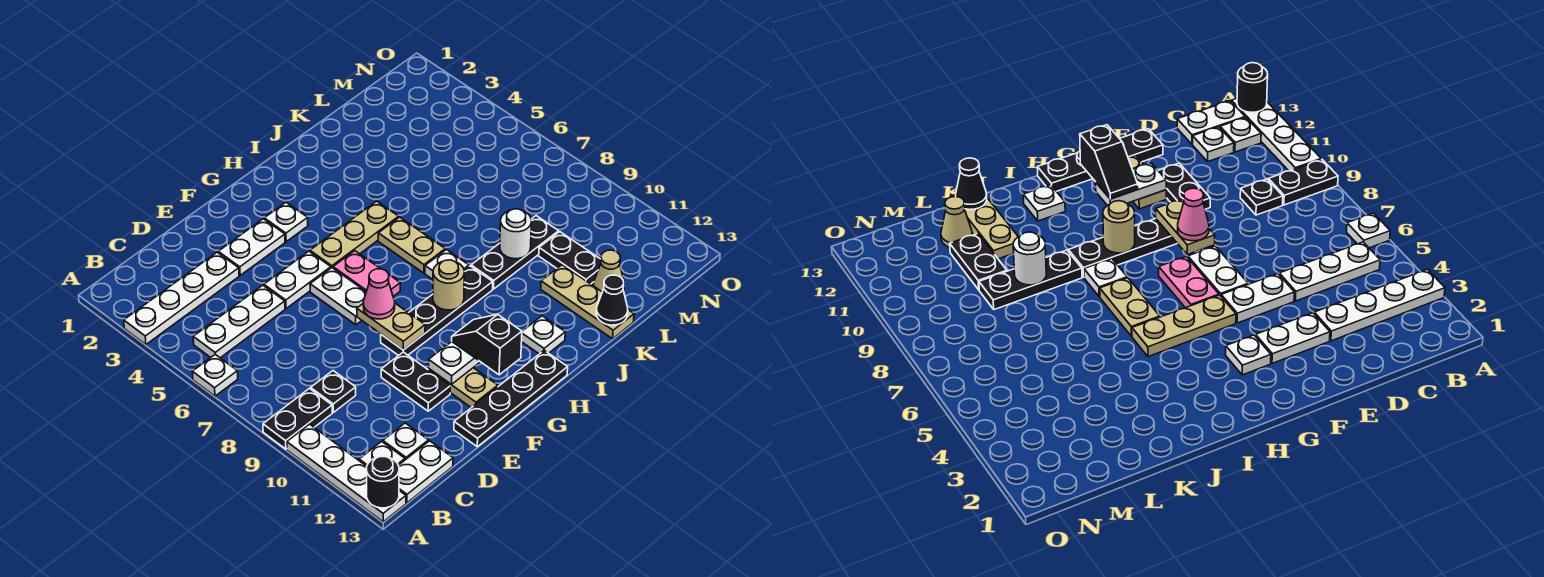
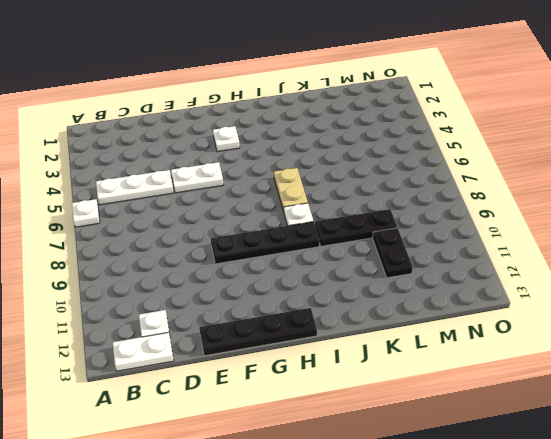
none -> white 1x4 plate [124,252,239,344]
none -> black 1x2 plate [263,389,332,449]
none -> white 1x4 plate [287,424,406,522]
none -> white 1x1 plate [359,441,405,466]

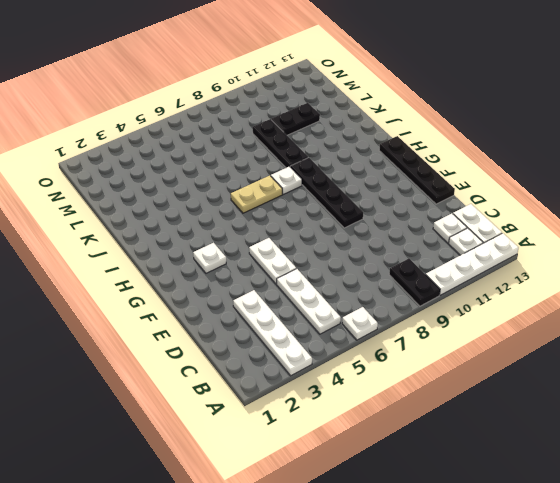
none -> black 1x1 plate [311,371,356,412]
none -> white 1x2 plate [218,219,285,275]
none -> black 1x2 plate [381,352,450,411]
none -> white 1x2 plate [310,268,366,325]

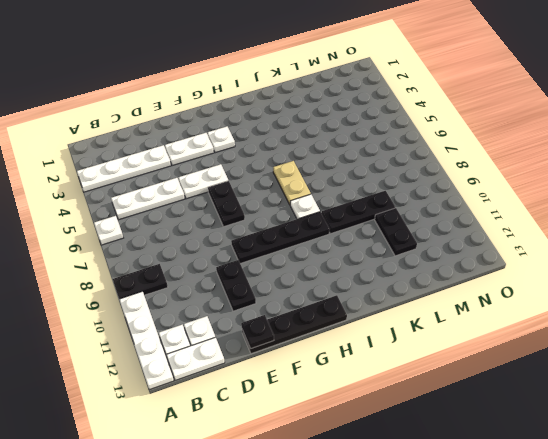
black 1x1 plate [241,315,274,349] -> black 1x1 plate moved to [311,371,356,412]
black 1x2 plate [208,181,245,227] -> white 1x2 plate [310,268,366,325]
none -> tan 1x2 plate [428,368,498,408]
none -> tan 1x3 plate [310,201,399,268]
none -> pink 1x2 plate [333,251,400,296]
none -> white 1x1 plate [522,316,565,354]

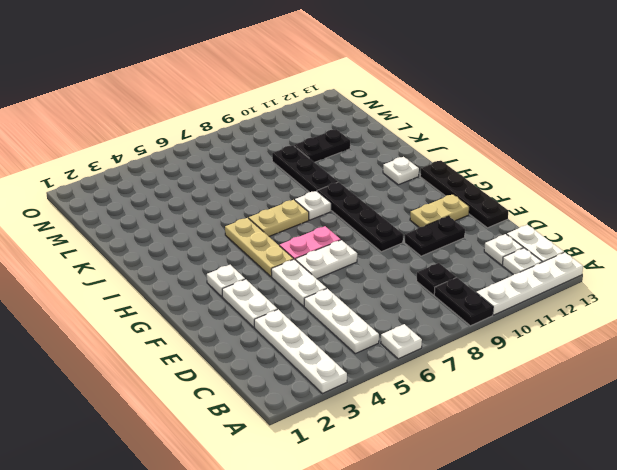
none -> tan 1x3 plate [541,265,634,339]
none -> tan 1x1 cone [593,250,624,292]
none -> black 1x1 round brick [366,457,399,508]
none -> tan 1x2 plate [357,304,425,350]

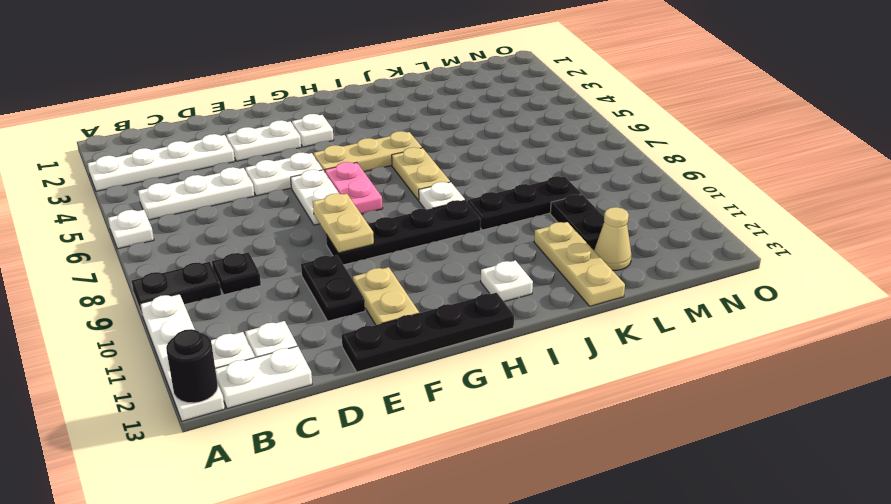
none -> white 1x2 plate [428,342,480,385]
none -> tan 1x1 round brick [433,260,464,310]
none -> white 1x1 round brick [500,209,531,259]
none -> black 1x1 cone [596,275,628,325]

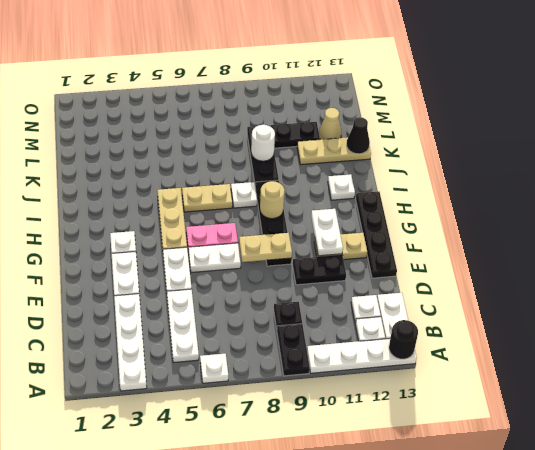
none -> pink 1x1 cone [363,269,395,319]
none -> black 1x2 slope [452,315,522,375]

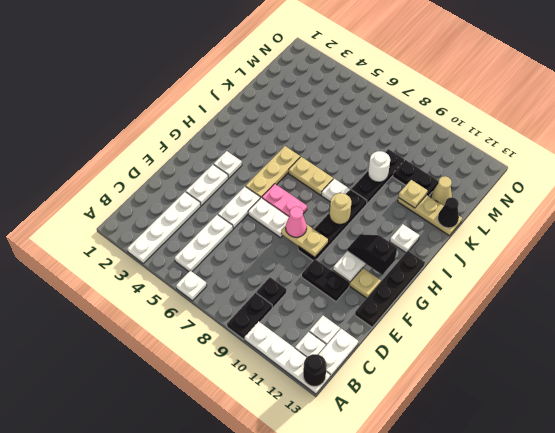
tan 1x1 plate [398,180,428,208] -> none

